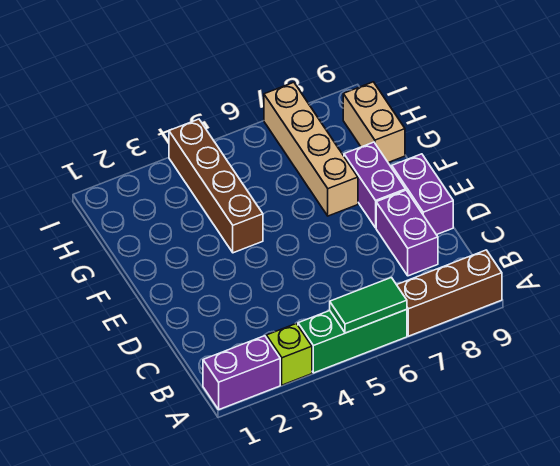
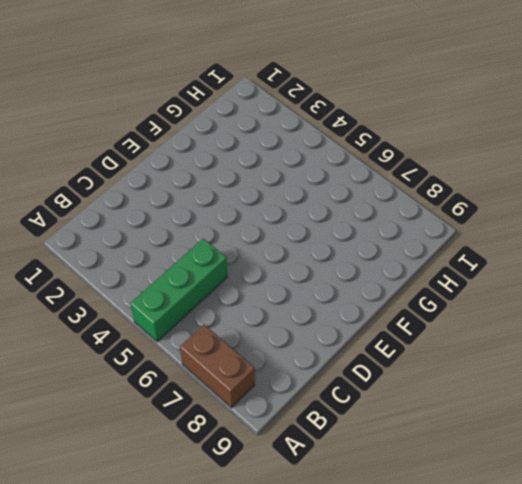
green 1x3 brick [131,238,228,342] -> green 1x3 brick turned to [298,309,407,373]
brown 1x2 brick [180,325,255,408] -> brown 1x3 brick [397,250,502,336]
none -> purple 1x2 brick [203,336,280,409]
none -> lime 1x1 brick [266,324,312,385]

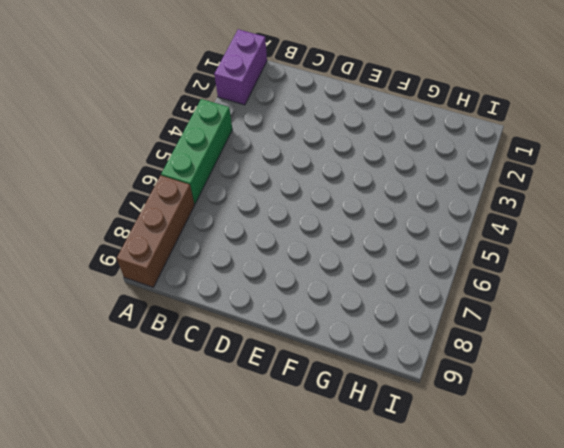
none -> lime 1x1 brick [266,324,312,385]
none -> purple 1x2 brick [376,190,438,276]

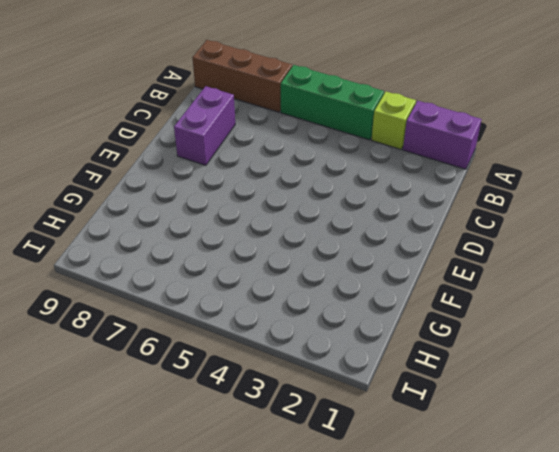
none -> purple 1x2 brick [392,154,453,235]
none -> purple 1x2 brick [344,142,406,228]

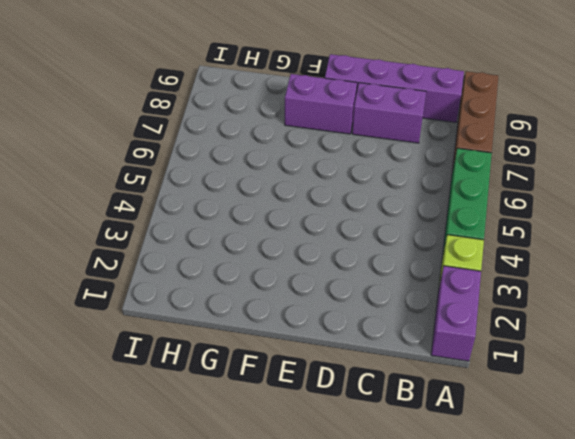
purple 1x4 brick [325,54,464,122] -> purple 1x2 brick [392,154,453,235]
none -> brown 1x4 brick [169,119,263,253]
none -> tan 1x4 brick [264,82,358,216]

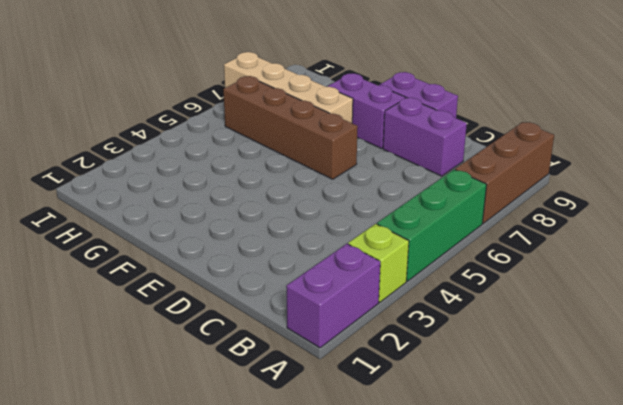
brown 1x4 brick [223,76,358,179] -> brown 1x4 brick moved to [169,119,263,253]
none -> tan 1x2 brick [343,82,405,163]
none -> green 1x2 tile [330,278,407,333]

